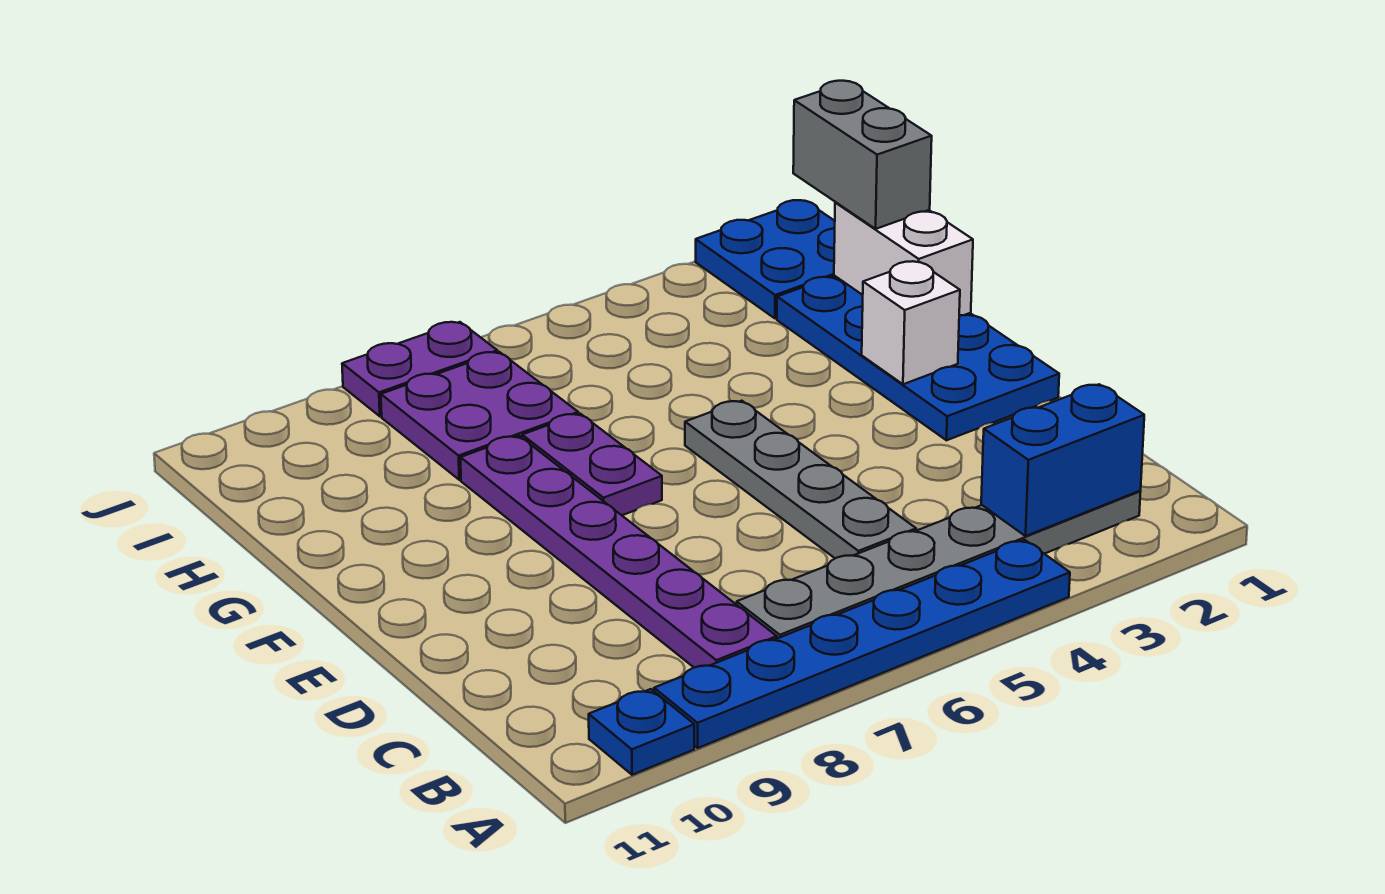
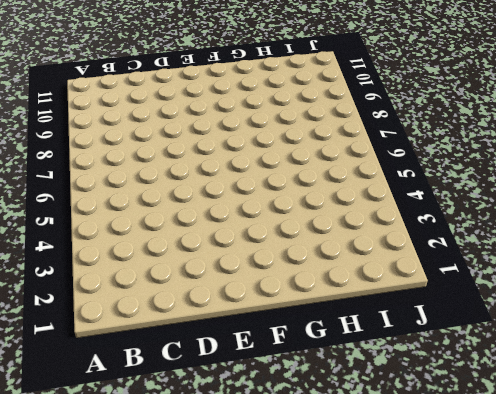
none -> blue 1x6 plate [654,540,1070,748]
none -> blue 1x1 plate [589,689,694,775]
none -> grey 1x6 plate [737,491,1141,638]

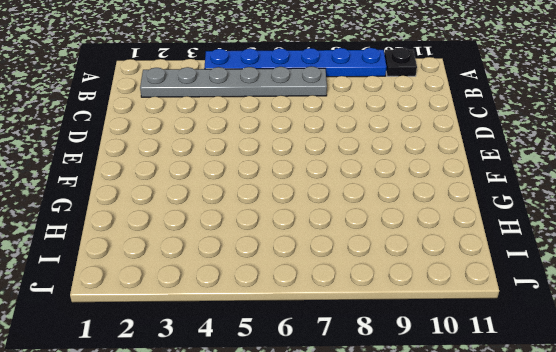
black 1x1 plate [385,48,417,76] -> blue 1x1 plate [589,689,694,775]
none -> purple 1x6 plate [461,436,777,668]
none -> grey 1x4 plate [685,401,916,558]
none -> blue 2x4 plate [777,276,1059,440]

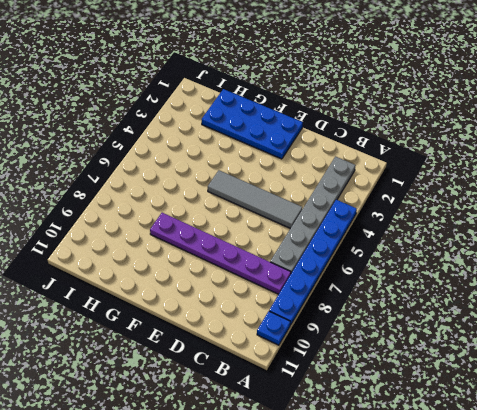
grey 1x4 tile [208,170,302,228] -> grey 1x4 plate [685,401,916,558]
none -> purple 1x2 plate [522,414,662,515]
none -> purple 2x2 plate [381,352,578,480]
none -> blue 2x2 plate [696,200,835,318]

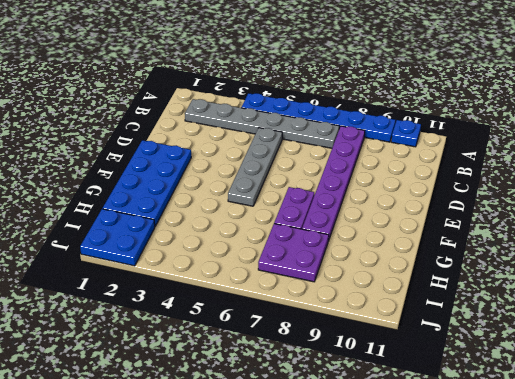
none -> purple 1x2 plate [342,322,498,416]
none -> blue 1x2 brick [981,384,1144,536]
none -> white 1x1 brick [862,261,960,384]

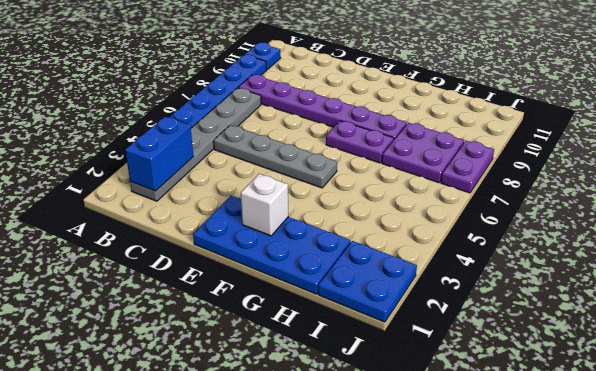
none -> white 1x2 brick [834,202,973,316]
none -> grey 1x2 brick [793,81,932,229]

